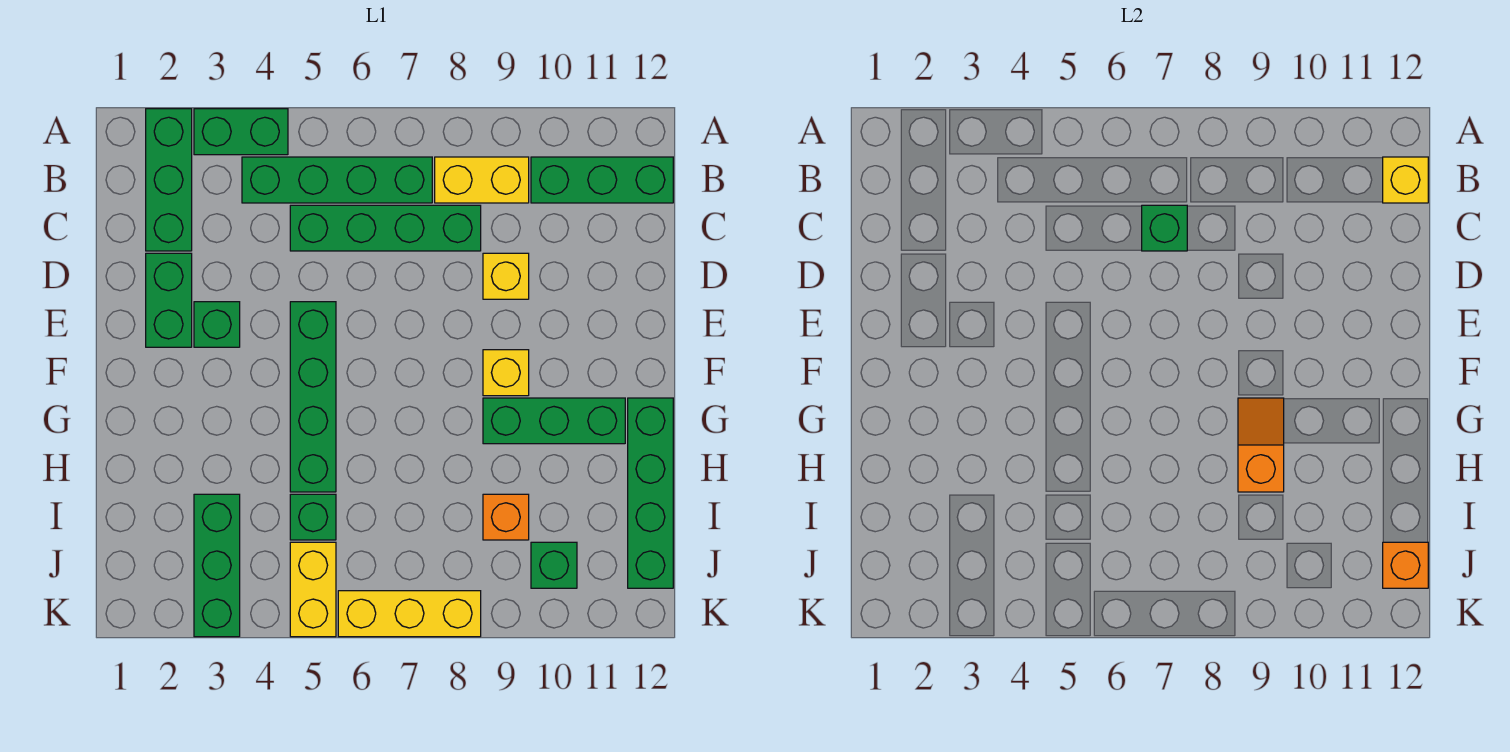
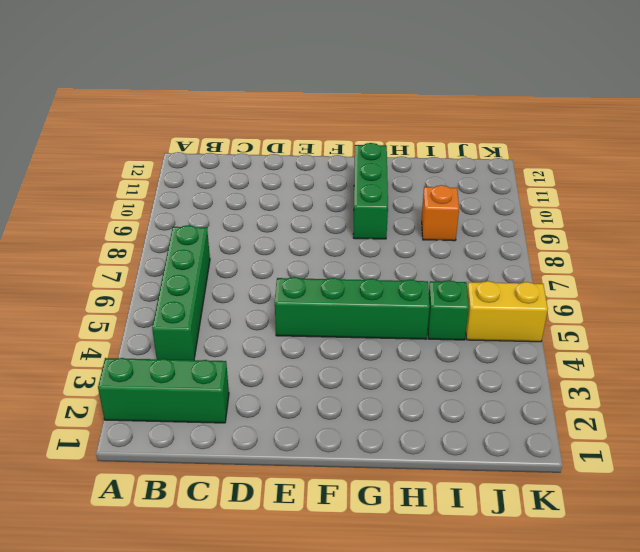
none -> green 1x2 brick [194,109,288,155]
none -> yellow 1x2 brick [435,157,529,203]
none -> green 1x3 brick [531,157,673,203]

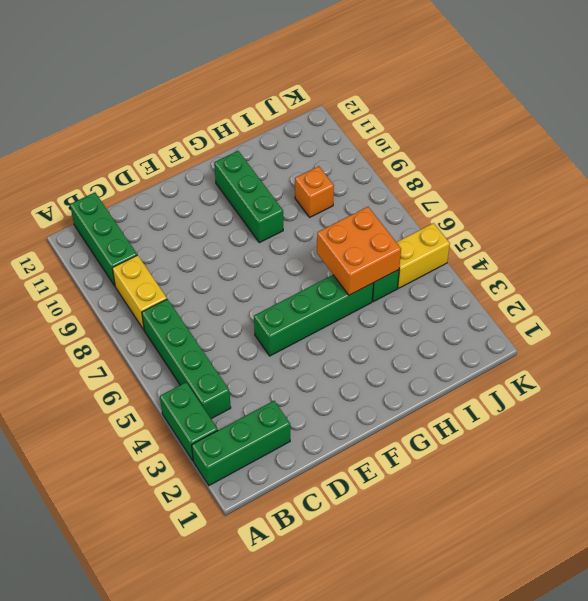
orange 2x2 brick [317,207,401,295] -> none
none -> green 1x4 brick [290,205,481,251]
none -> green 1x2 brick [146,253,192,347]
none -> yellow 1x1 brick [483,253,529,299]

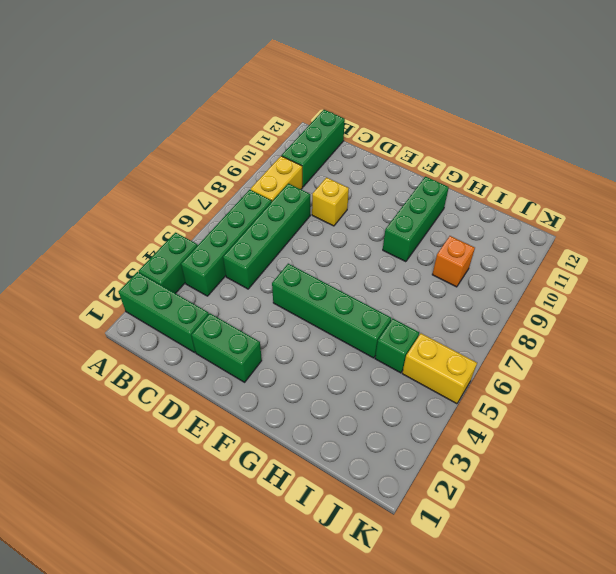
none -> green 1x1 brick [194,302,240,347]
none -> yellow 1x1 brick [483,350,529,396]
none -> green 1x4 brick [628,398,673,588]

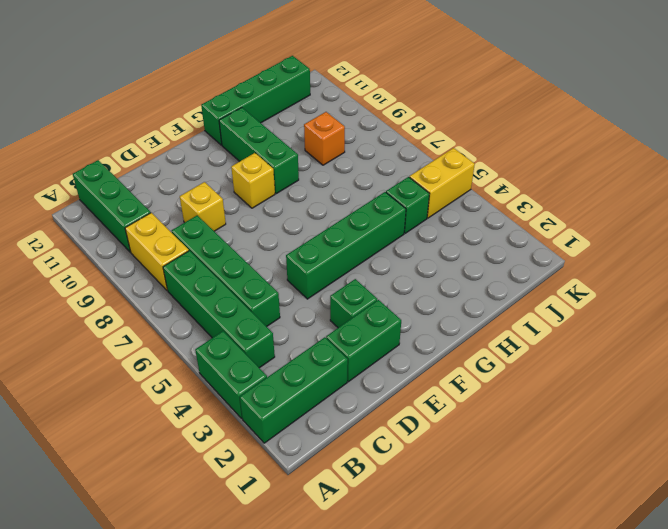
none -> green 1x3 brick [194,494,240,637]
none -> green 1x1 brick [531,542,577,588]
none -> yellow 1x3 brick [338,591,481,637]

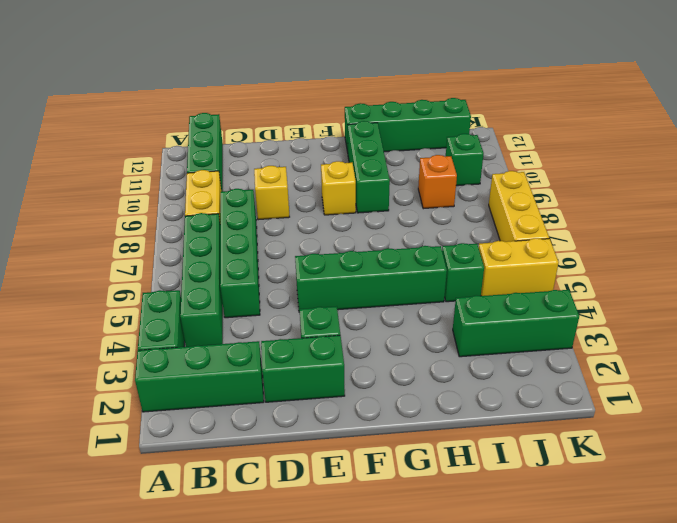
none -> yellow 1x1 brick [1383,157,1428,203]
none -> green 1x1 brick [1142,205,1187,251]
none -> orange 1x2 slope [1238,398,1284,492]

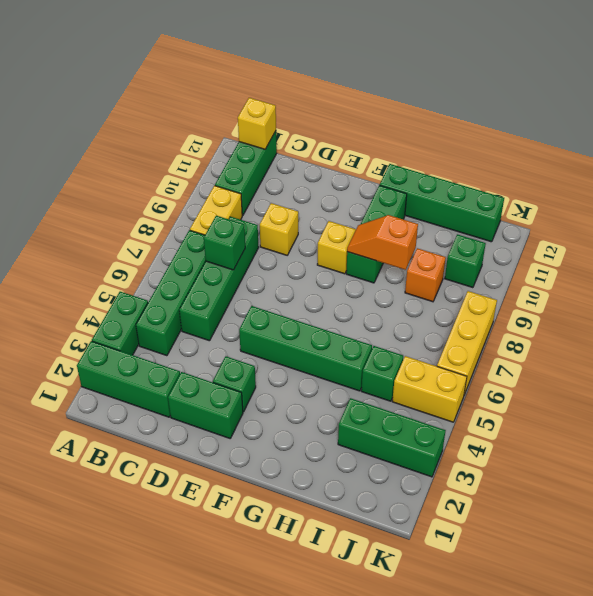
none -> orange 1x1 brick [1383,542,1428,588]

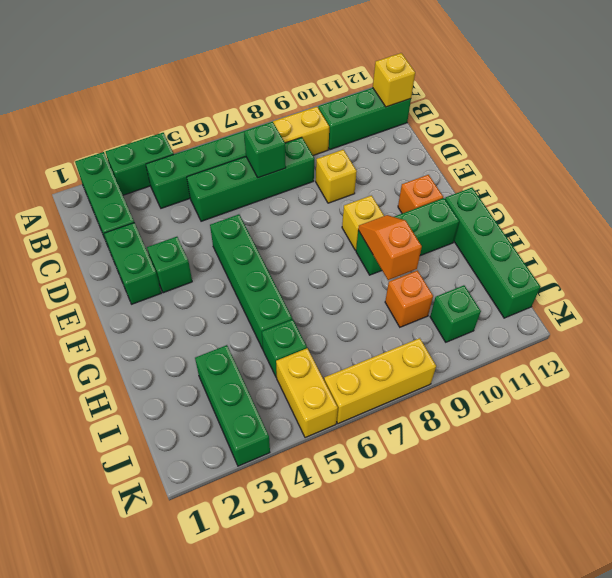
orange 1x1 brick [398,175,443,213] -> orange 1x1 brick moved to [1383,542,1428,588]

